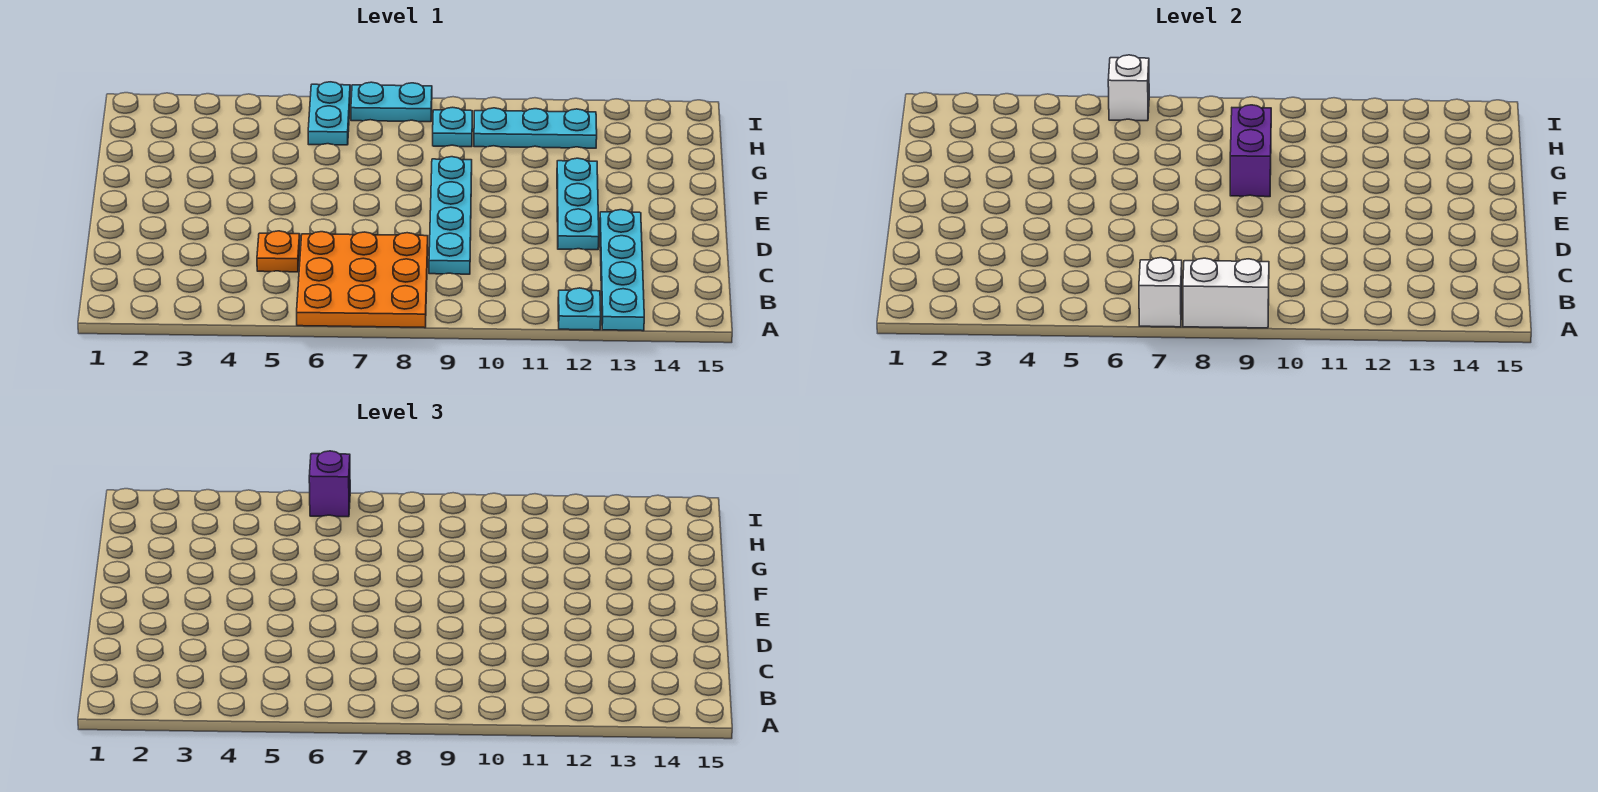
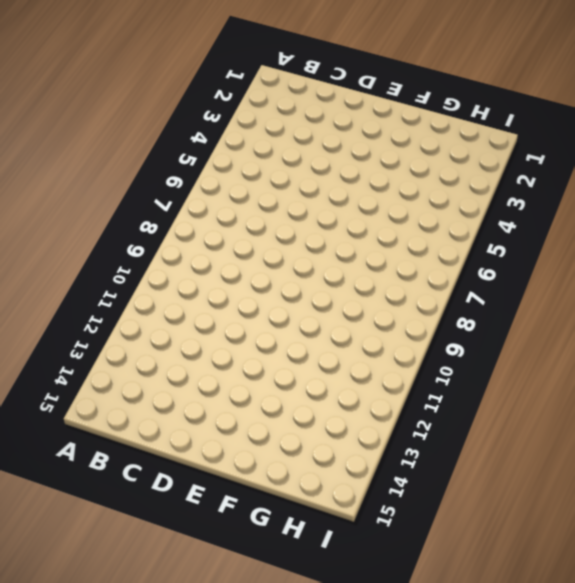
none -> orange 3x3 plate [297,232,428,328]
none -> cyan 1x1 plate [558,288,601,330]
none -> cyan 1x4 plate [600,210,644,331]

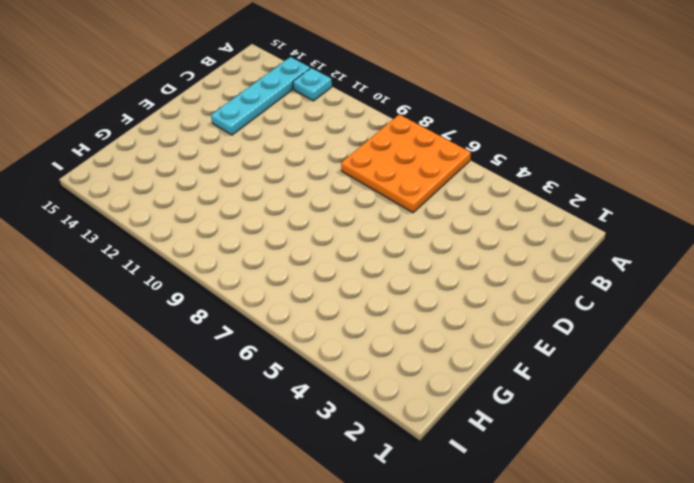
none -> orange 1x1 plate [257,231,300,272]
none -> cyan 1x4 plate [429,157,472,274]
none -> cyan 1x3 plate [557,158,599,250]

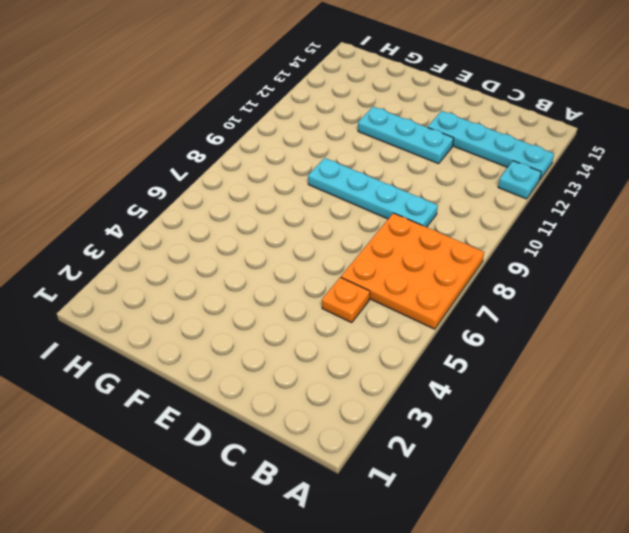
none -> cyan 1x2 plate [308,82,350,145]
none -> cyan 1x1 plate [433,107,472,147]
none -> cyan 1x3 plate [474,108,597,148]

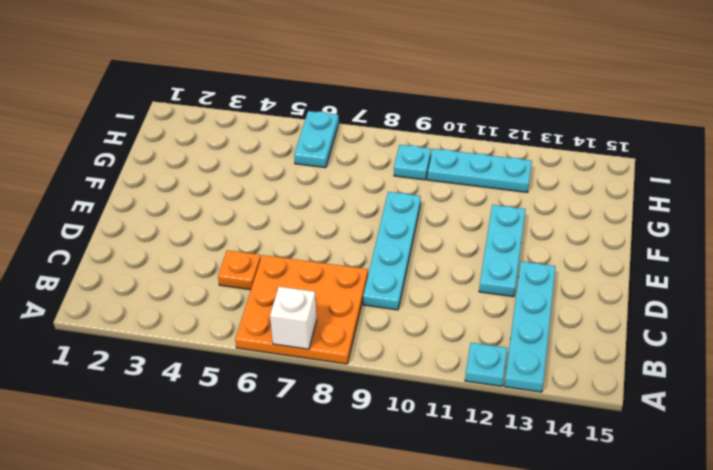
none -> cyan 1x2 plate [351,82,432,122]
none -> white 1x2 brick [1183,258,1269,328]
none -> purple 1x2 brick [1230,105,1271,197]

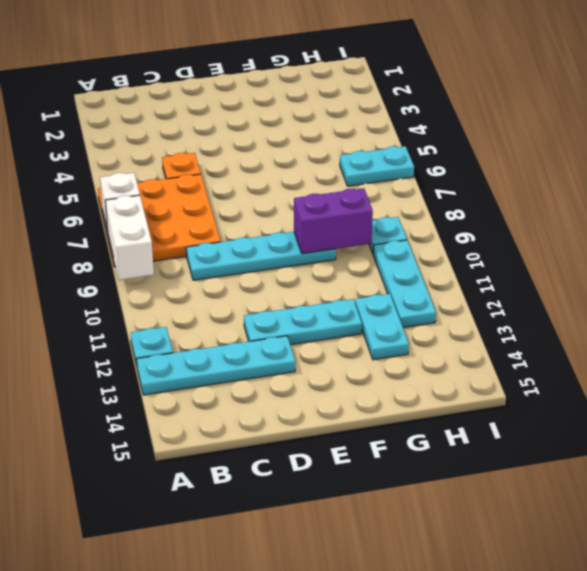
cyan 1x2 plate [355,294,409,360] -> cyan 1x2 plate moved to [351,82,432,122]
none -> white 1x1 brick [1108,55,1149,121]
none -> purple 1x1 brick [309,451,350,517]

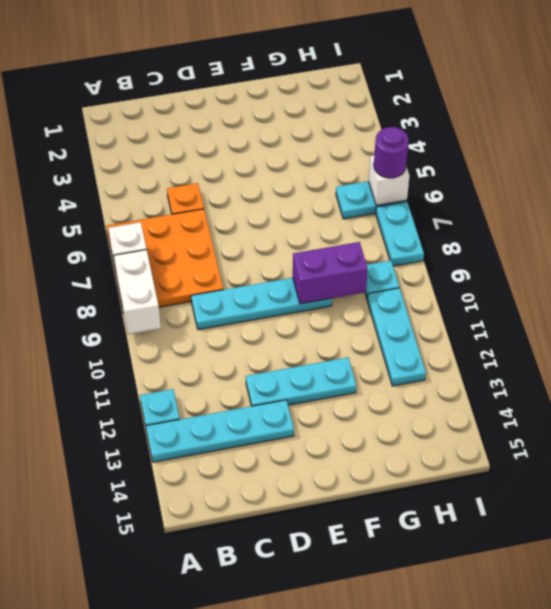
purple 1x1 round brick [374,127,409,178] -> purple 1x1 brick [309,451,350,517]

